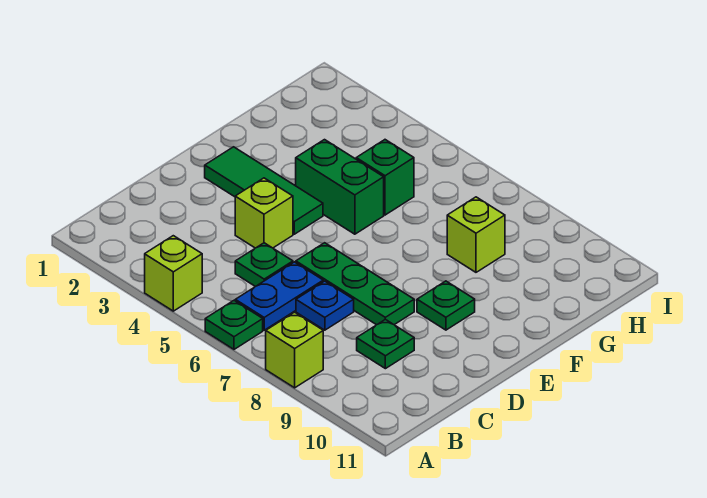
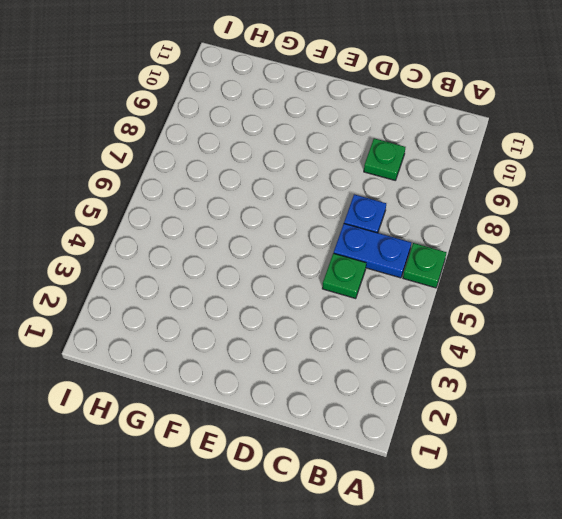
none -> lime 1x1 brick [145,236,202,311]
none -> lime 1x1 brick [266,312,323,388]
none -> lime 1x1 brick [235,178,293,248]

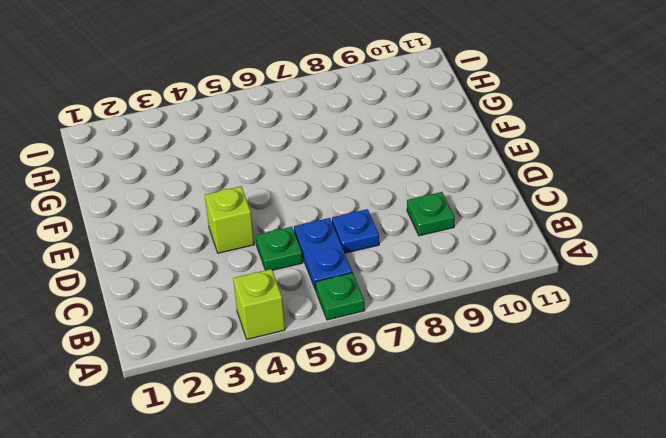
none -> lime 1x1 brick [266,312,323,388]
none -> green 1x3 plate [296,243,414,325]
none -> green 1x3 tile [205,147,323,234]

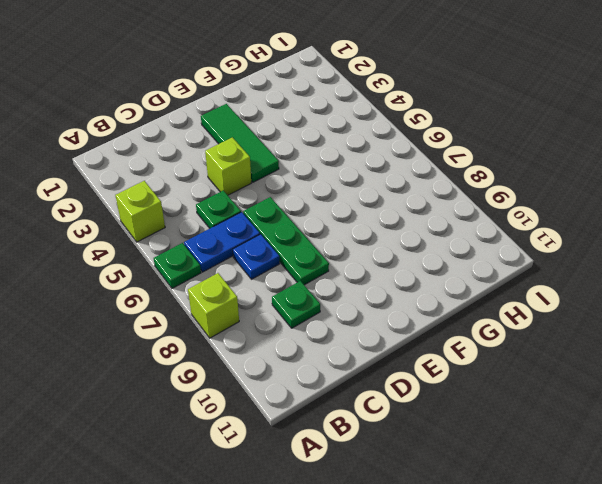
none -> green 1x1 plate [417,281,475,330]
none -> green 1x2 brick [296,140,384,234]
none -> green 1x1 brick [356,140,414,215]

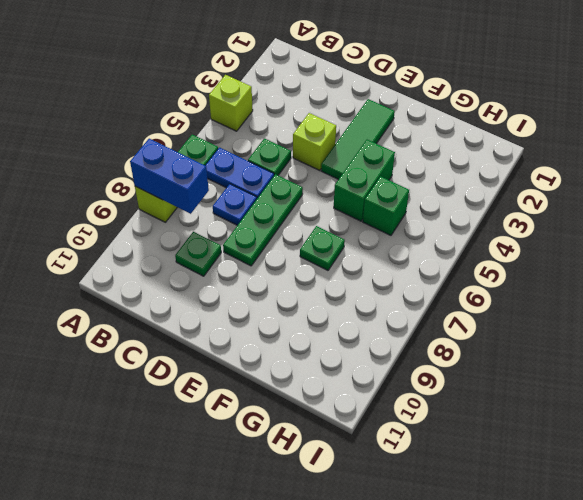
blue 1x2 brick [130,139,209,214] -> none
green 1x1 plate [300,226,345,270] -> green 1x1 plate moved to [417,281,475,330]
none -> lime 1x1 brick [447,197,505,272]

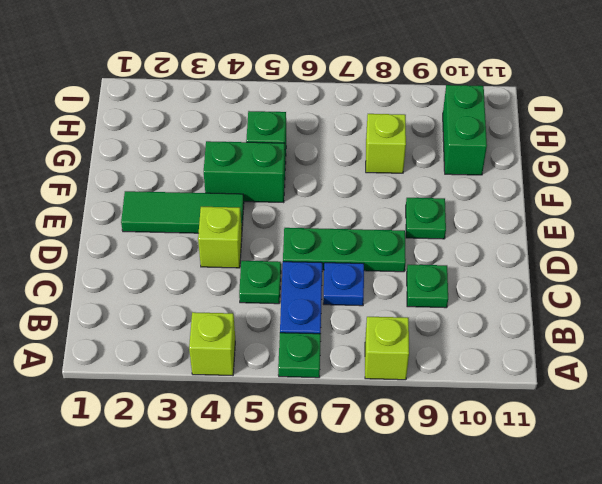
green 1x2 brick [443,85,487,175] -> none

